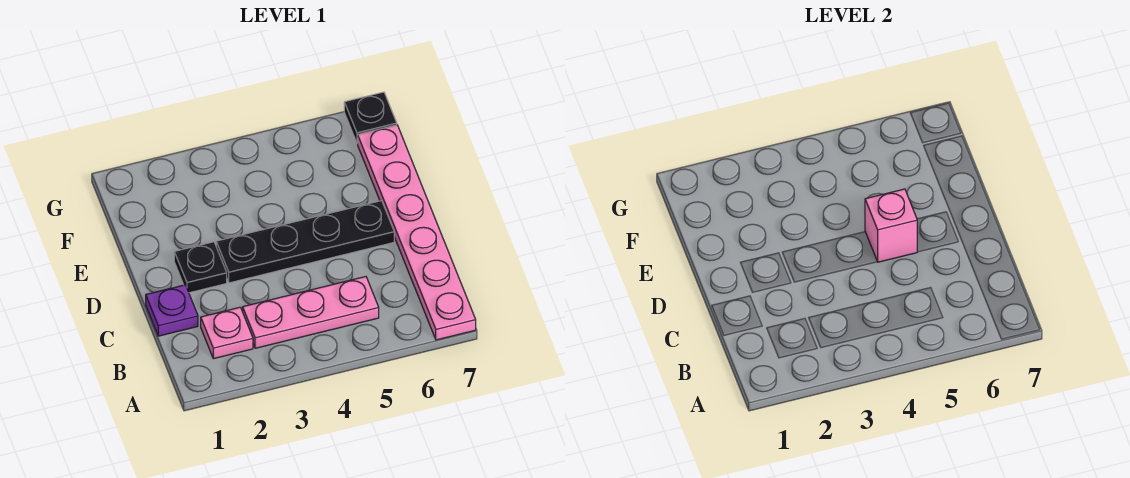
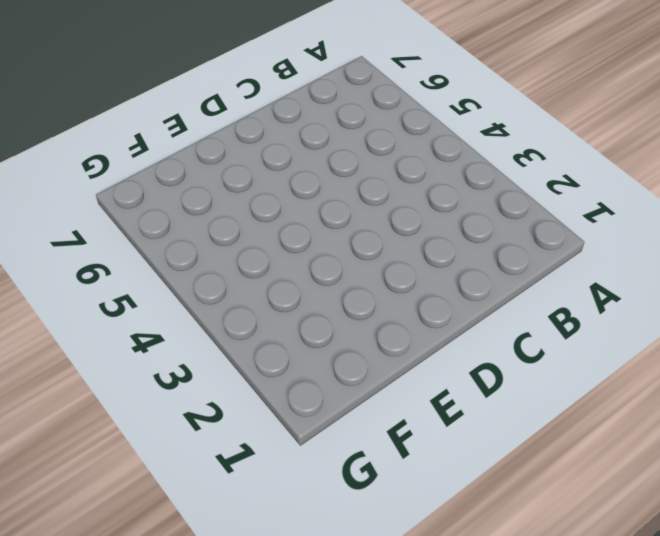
none -> pink 1x6 plate [358,125,476,340]
none -> pink 1x1 plate [201,307,253,359]

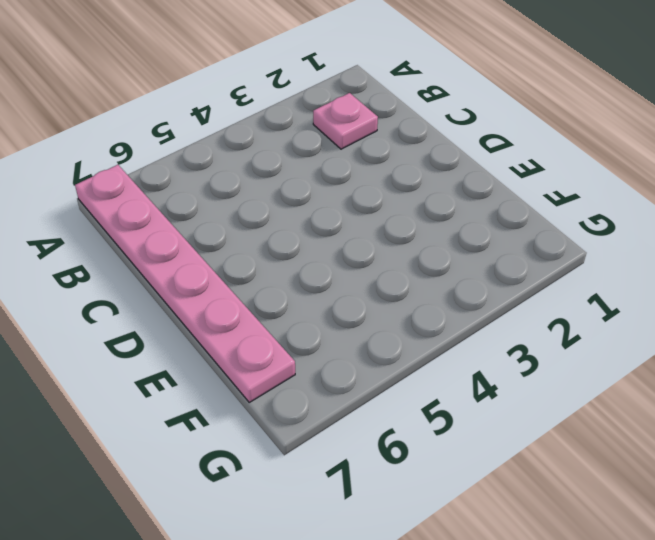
none -> pink 1x3 plate [243,277,379,348]
none -> purple 1x1 plate [146,285,198,336]

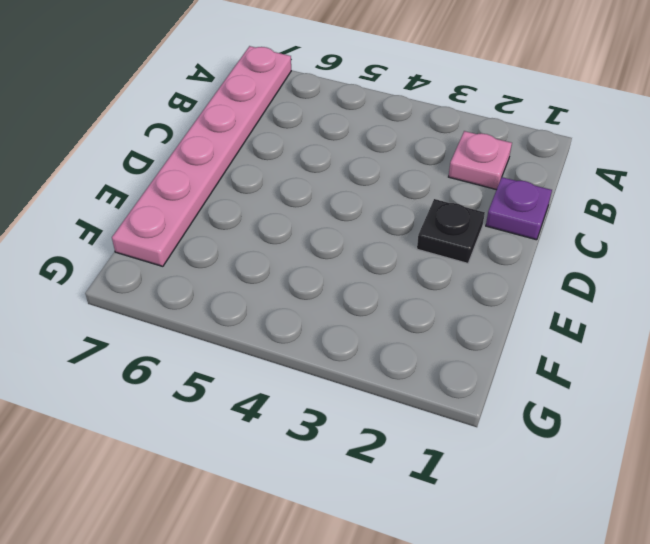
none -> pink 1x3 plate [243,277,379,348]
none -> black 1x4 plate [216,201,394,283]

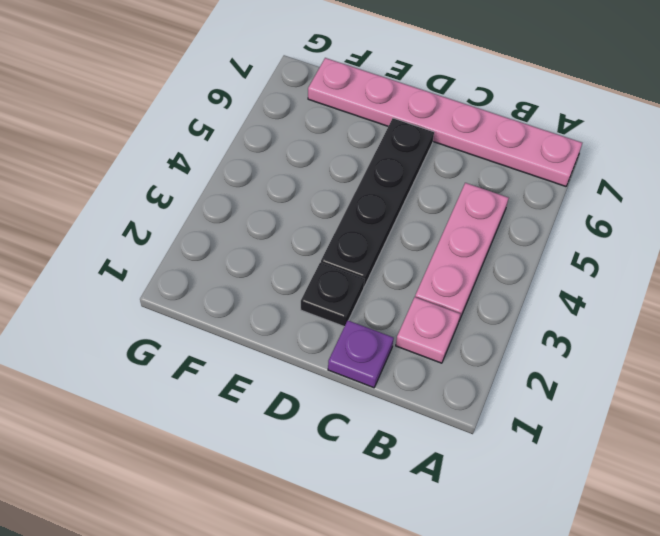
none -> black 1x1 plate [344,92,397,143]
none -> pink 1x1 brick [865,189,917,262]

